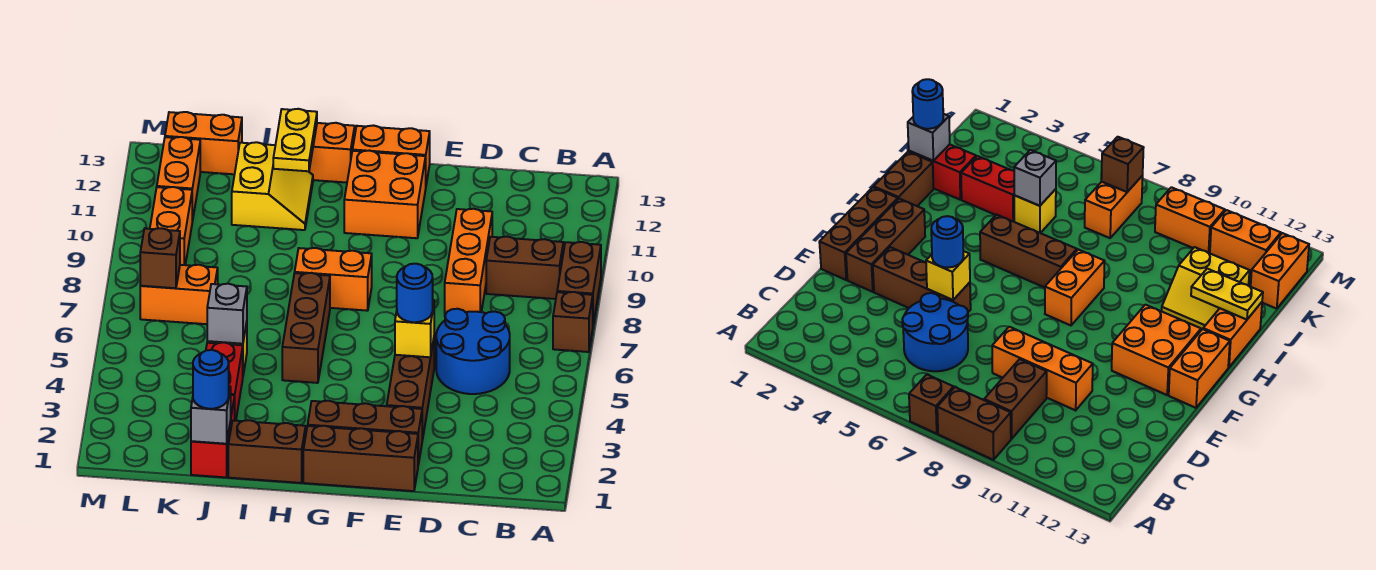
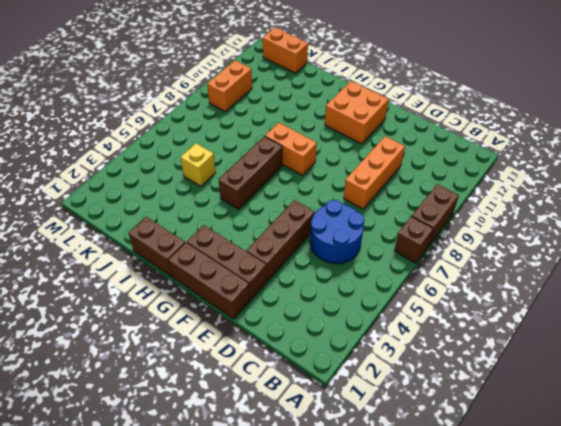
none -> brown 1x2 brick [486,236,563,299]
none -> orange 1x2 brick [353,126,430,184]
none -> orange 1x2 brick [309,123,355,183]

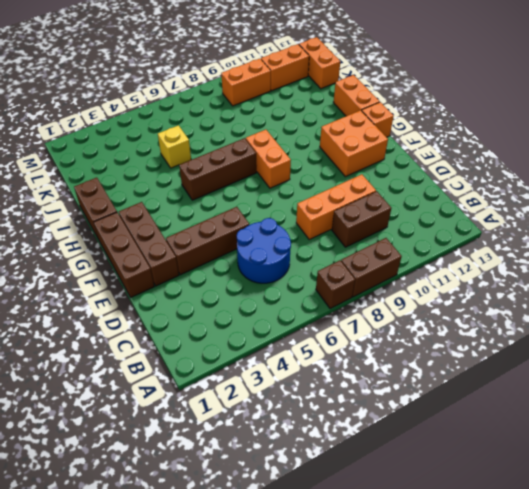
brown 1x2 brick [332,191,391,247] -> brown 1x2 brick turned to [486,236,563,299]
orange 1x1 brick [362,102,393,137] -> orange 1x2 brick [353,126,430,184]
none -> yellow 2x2 slope [232,142,313,230]
none -> red 1x2 brick [191,395,235,477]
none -> red 1x2 brick [206,342,243,421]

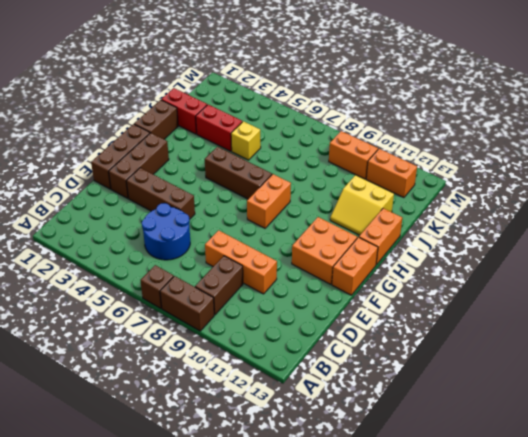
none -> orange 1x2 brick [140,265,218,324]
none -> orange 1x2 brick [165,112,242,174]
none -> yellow 1x1 brick [395,300,434,357]

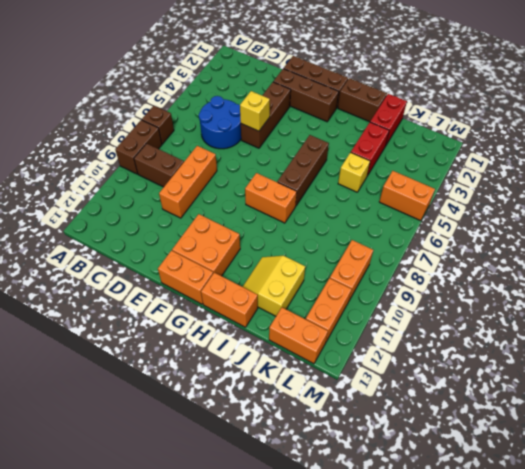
orange 1x2 brick [379,171,435,221] -> orange 1x2 brick moved to [140,265,218,324]
none -> yellow 1x2 plate [273,109,317,171]
none -> grey 1x1 brick [191,386,231,444]
none -> grey 1x1 brick [207,284,247,344]

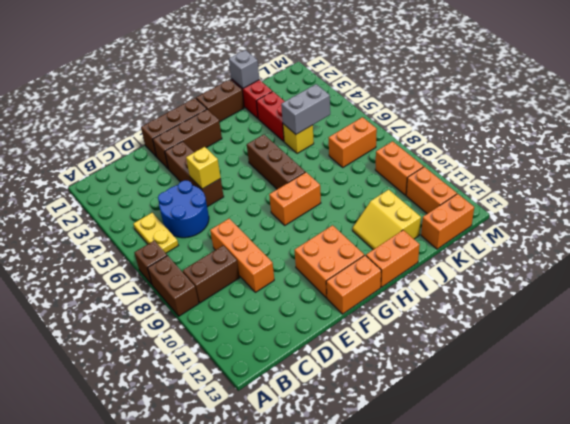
yellow 1x2 plate [133,213,178,253] -> yellow 1x2 plate moved to [273,109,317,171]
grey 1x2 brick [281,84,330,134] -> grey 1x1 brick [207,284,247,344]
none -> brown 1x1 brick [140,228,180,288]
none -> blue 1x1 round brick [397,264,433,322]
none -> blue 1x1 round brick [193,350,229,409]

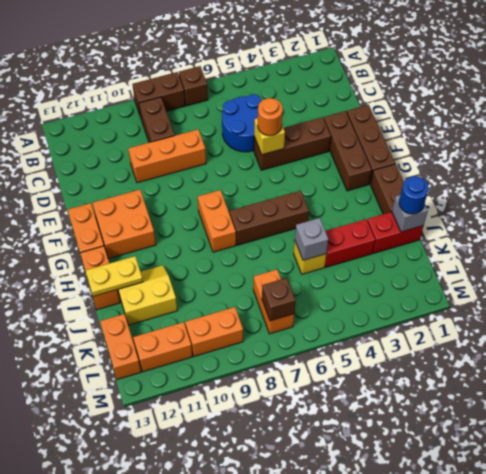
orange 1x1 round brick [258,98,283,136] -> blue 1x1 round brick [397,264,433,322]

